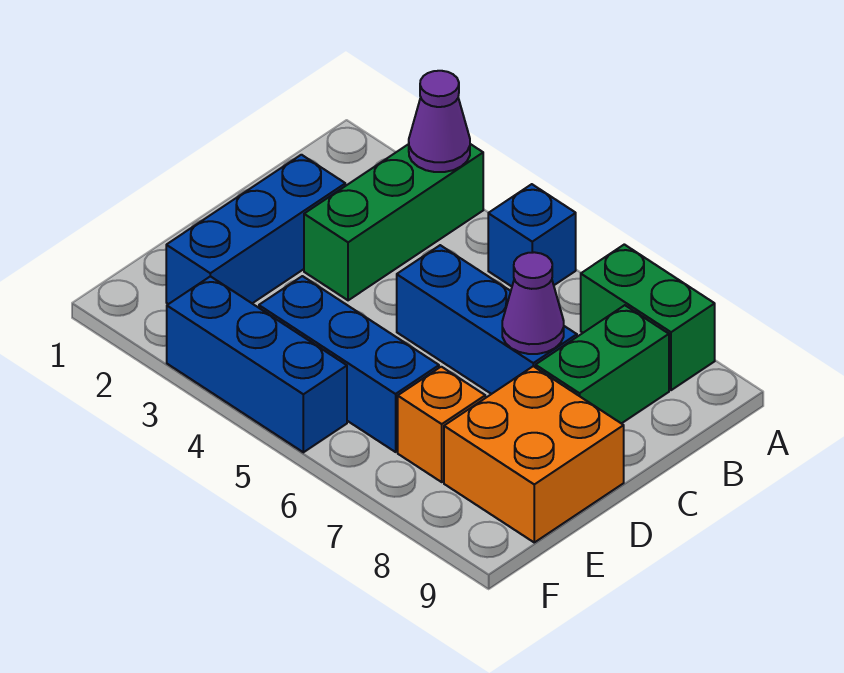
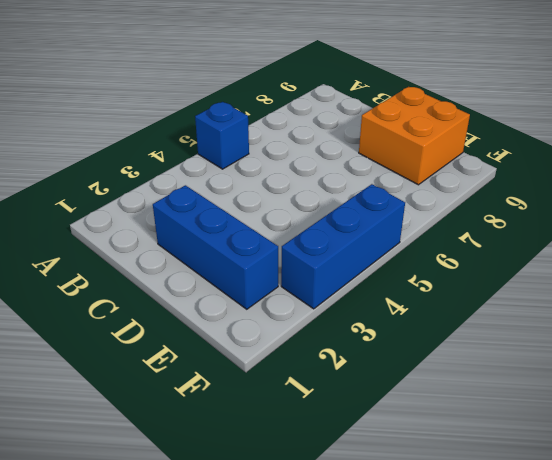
none -> green 1x3 brick [304,144,483,300]
none -> green 1x2 brick [581,244,715,390]
none -> green 1x2 brick [536,305,669,424]

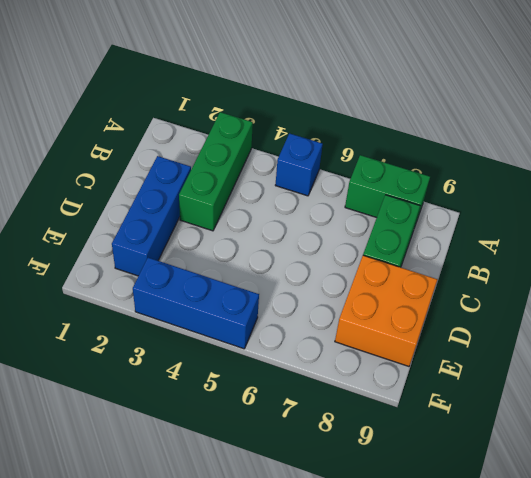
none -> blue 1x3 brick [397,245,577,394]
none -> blue 1x3 brick [259,276,439,452]
none -> orange 1x1 brick [398,367,485,482]

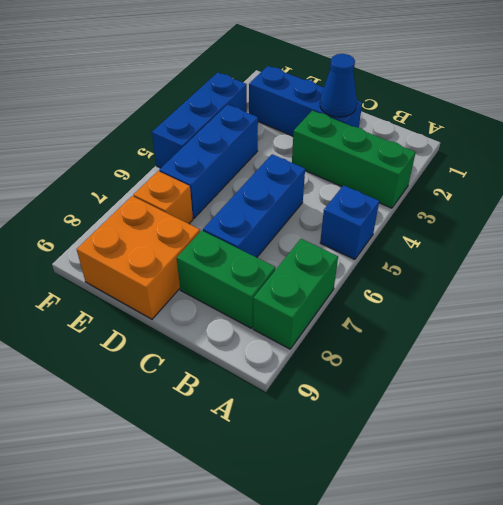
blue 1x1 cone [320,54,357,117] -> none
none -> purple 1x1 cone [409,71,470,172]
none -> purple 1x1 cone [502,252,564,354]

